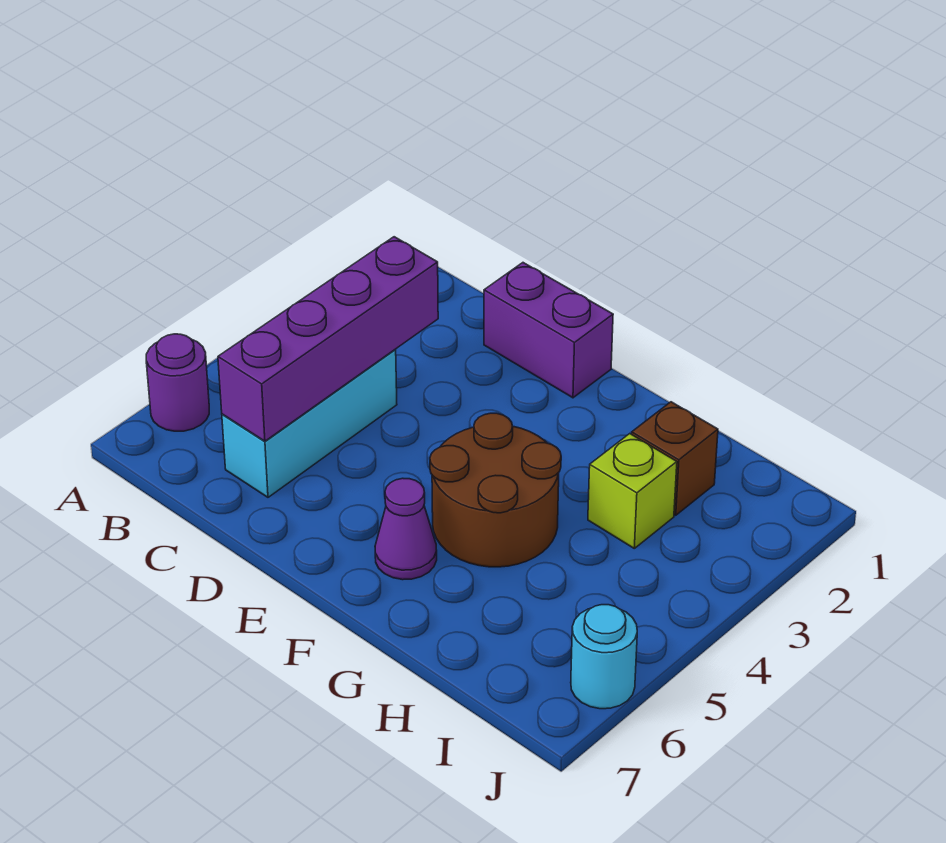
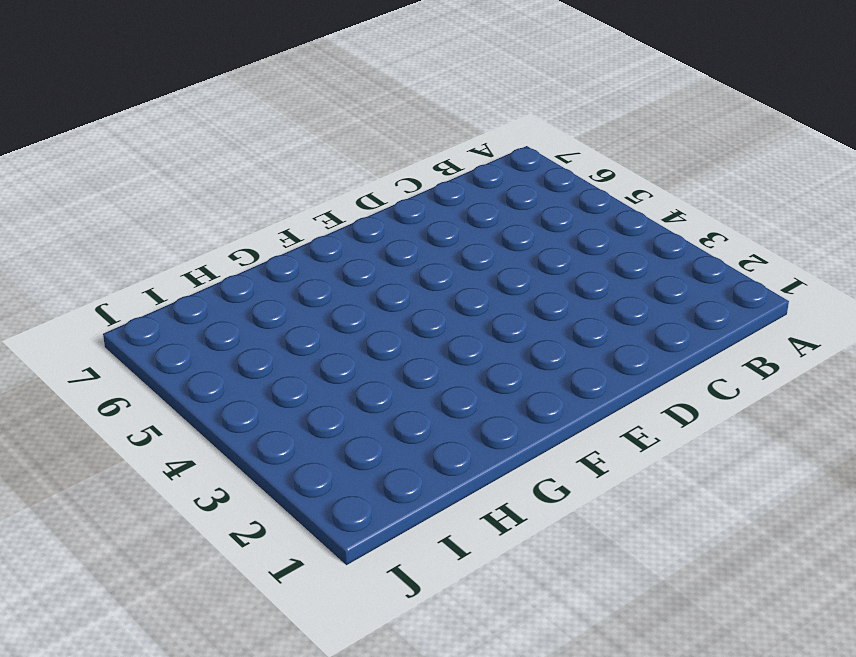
none -> purple 1x1 round brick [146,334,209,431]
none -> cyan 1x3 brick [222,350,397,497]

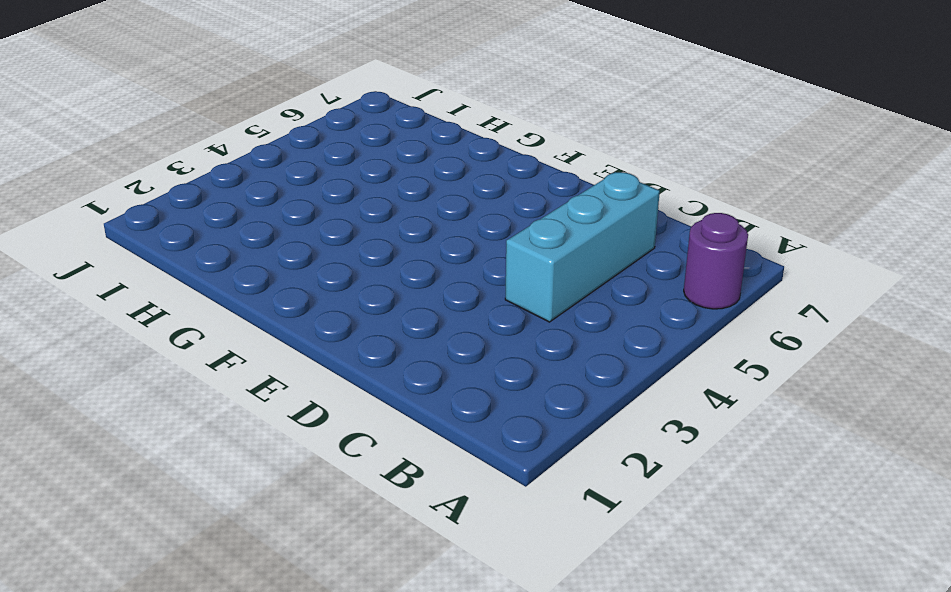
none -> purple 1x2 brick [484,263,613,398]
none -> brown 2x2 round brick [430,413,561,567]

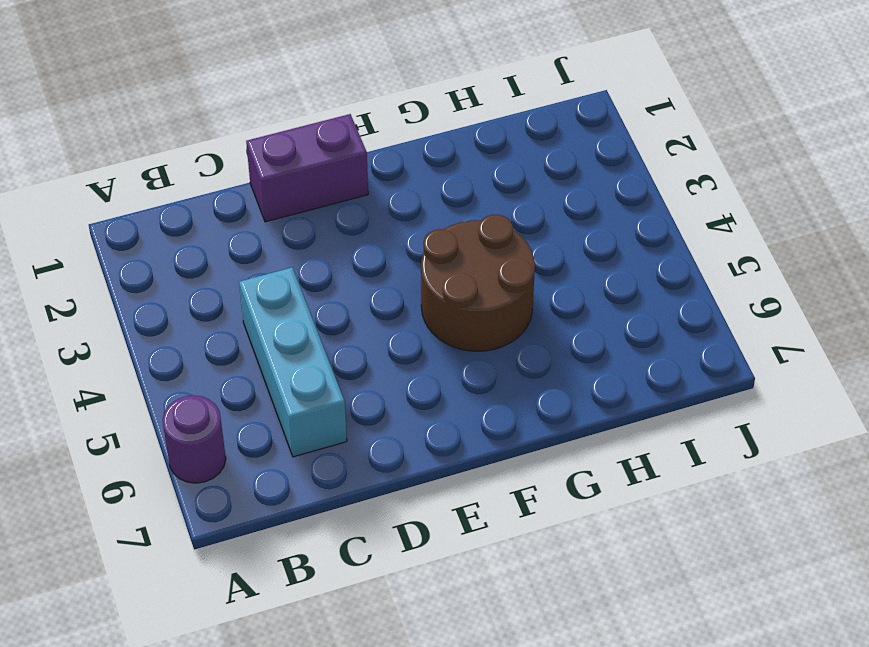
none -> purple 1x1 cone [375,478,437,580]
none -> brown 1x1 brick [632,402,718,515]

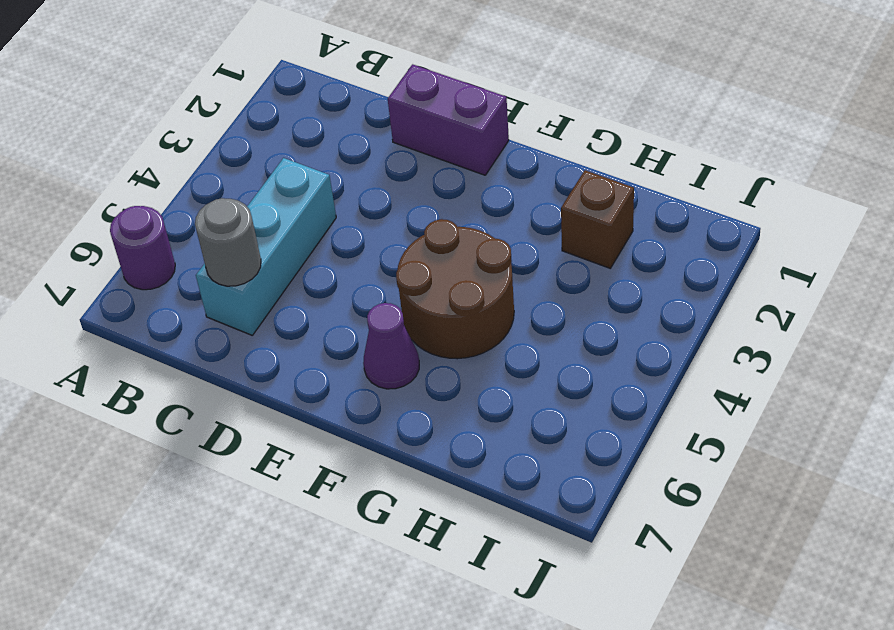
grey 1x1 round brick [195,198,261,286] -> purple 1x4 brick [218,237,438,441]
none -> lime 1x1 brick [588,434,677,548]
none -> cyan 1x1 round brick [571,605,637,709]

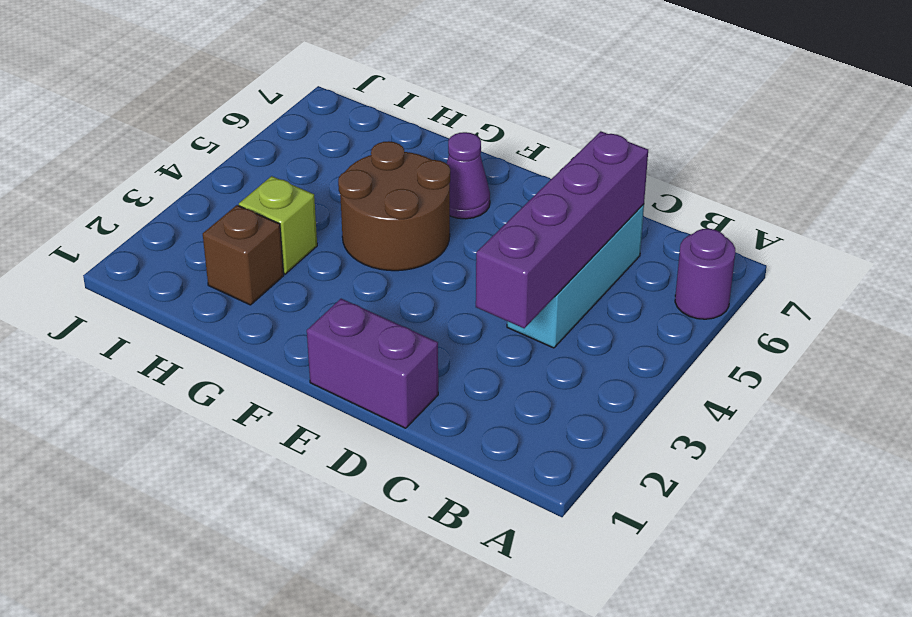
none -> cyan 1x1 round brick [571,605,637,709]

